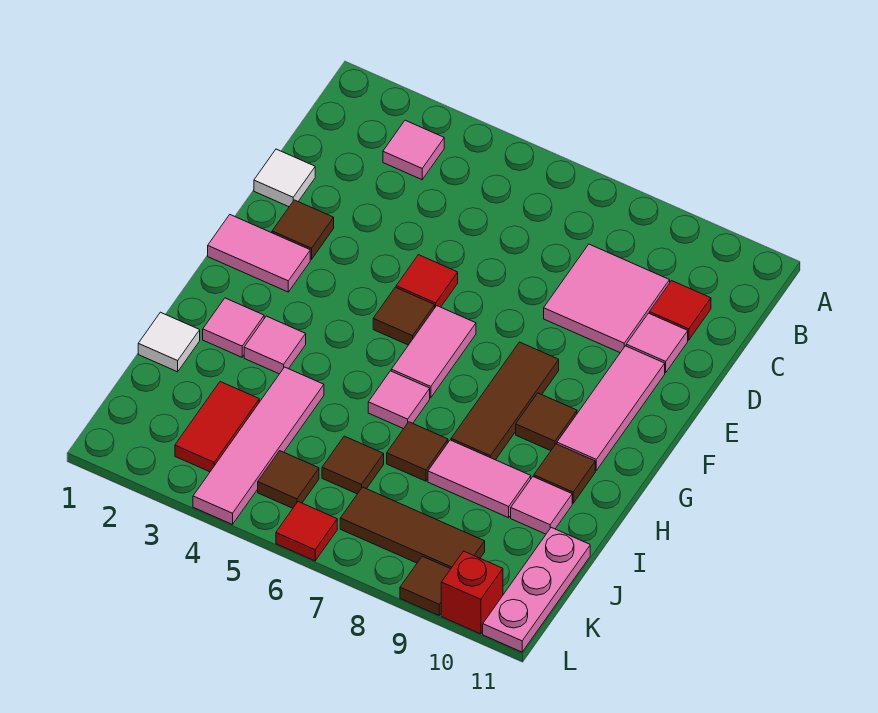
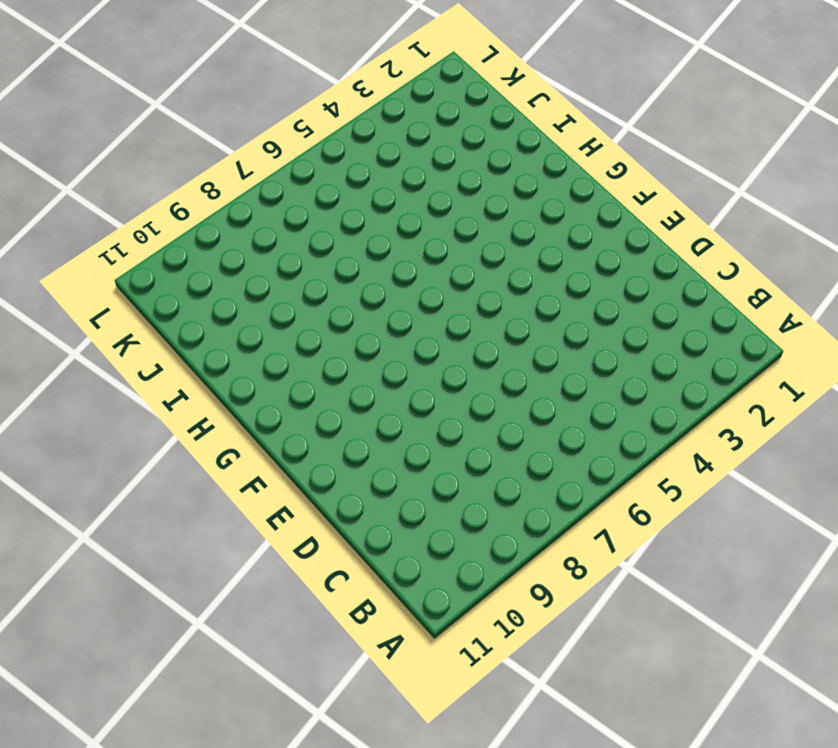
none -> pink 1x1 tile [383,120,444,180]
none -> pink 2x2 tile [544,244,670,353]
none -> red 1x1 tile [649,281,711,340]
none -> white 1x1 tile [254,149,315,207]

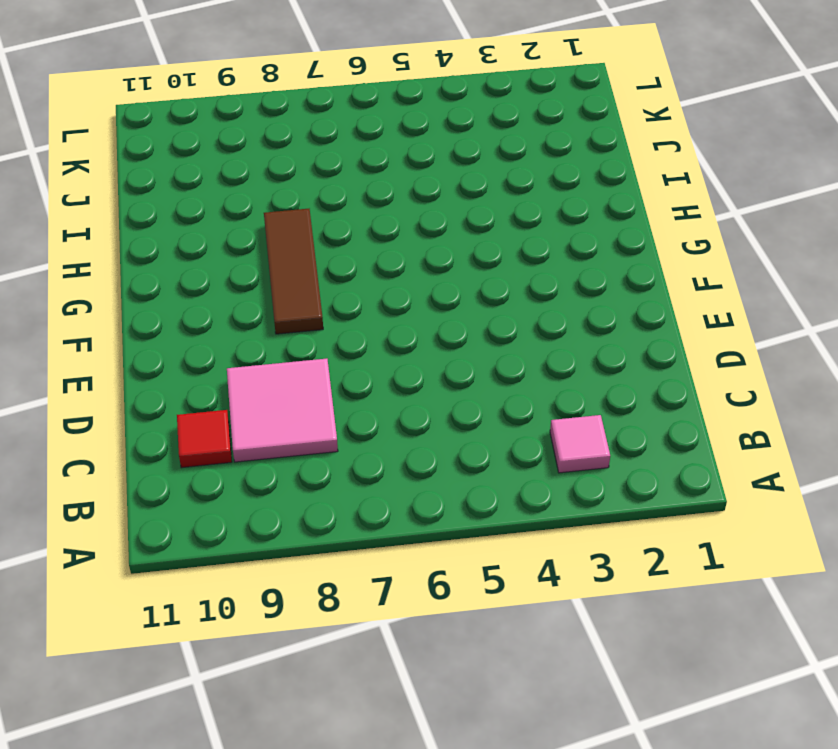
none -> white 1x1 tile [254,149,315,207]
none -> pink 1x1 tile [626,313,688,373]
none -> brown 1x1 tile [272,200,334,259]
none -> red 1x1 tile [396,255,458,307]

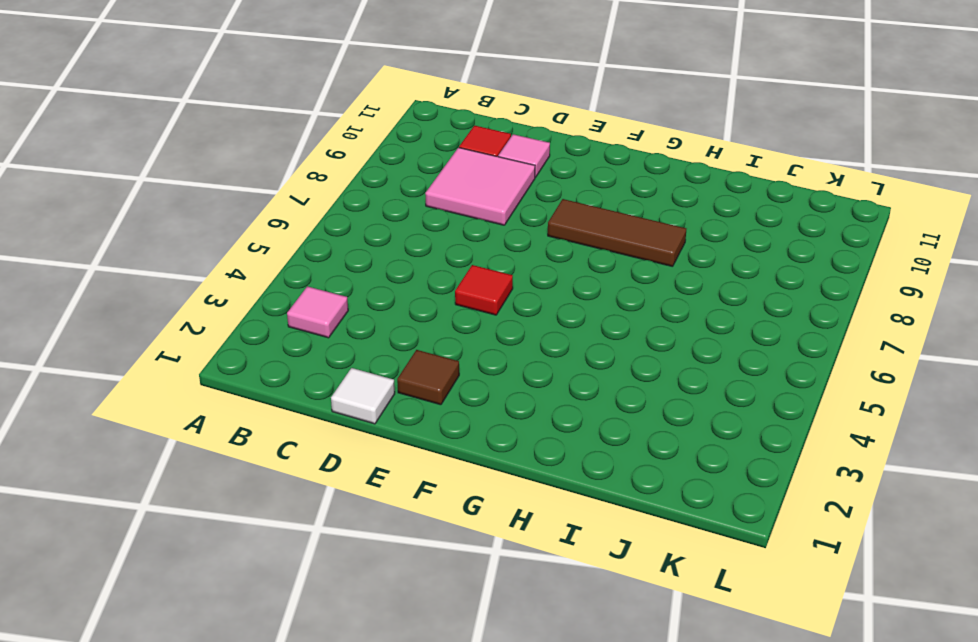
none -> pink 1x3 tile [557,346,665,470]
none -> pink 1x2 tile [208,215,310,292]
none -> brown 1x1 tile [373,287,435,345]
none -> pink 1x2 tile [391,306,476,398]

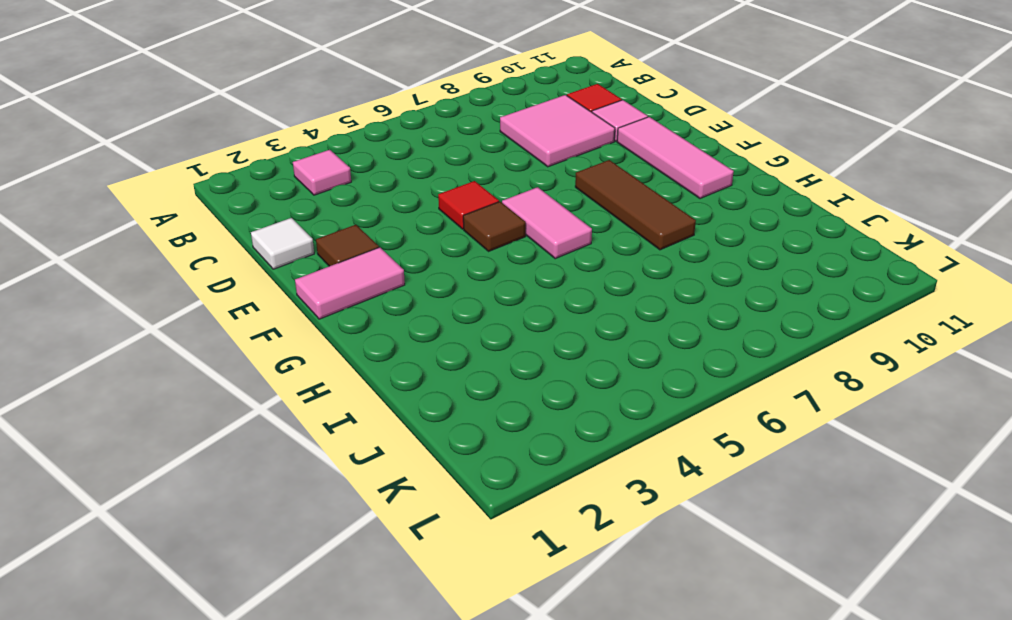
none -> brown 1x1 tile [516,393,577,451]
none -> pink 1x1 tile [203,298,264,357]
none -> pink 1x1 tile [244,316,306,374]
none -> pink 1x1 tile [368,371,430,429]

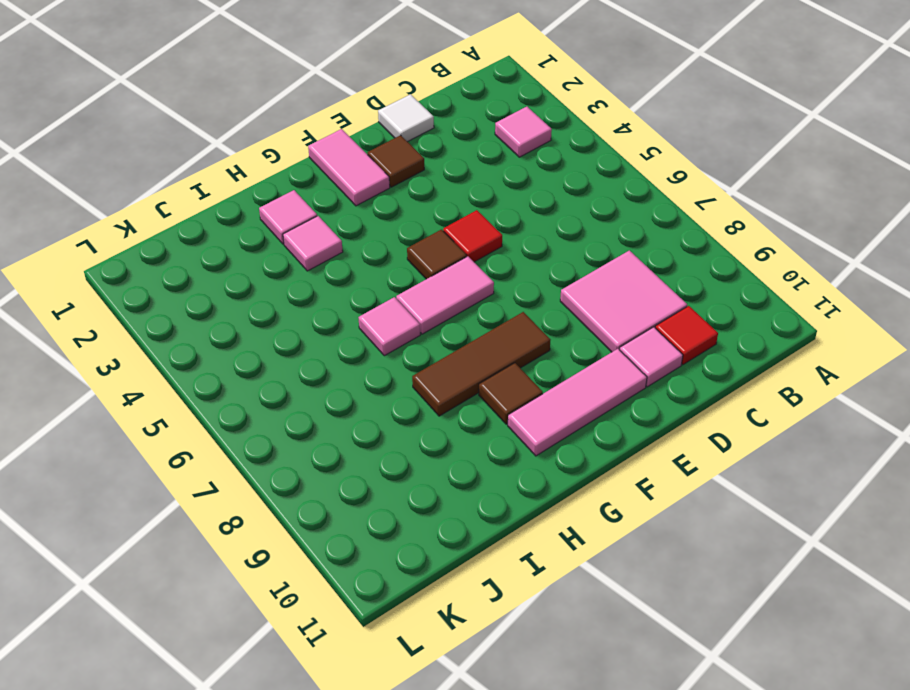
none -> brown 1x1 tile [534,444,595,503]
none -> white 1x1 tile [138,312,200,372]
none -> pink 1x4 tile [193,367,324,525]
none -> brown 1x1 tile [387,422,448,481]

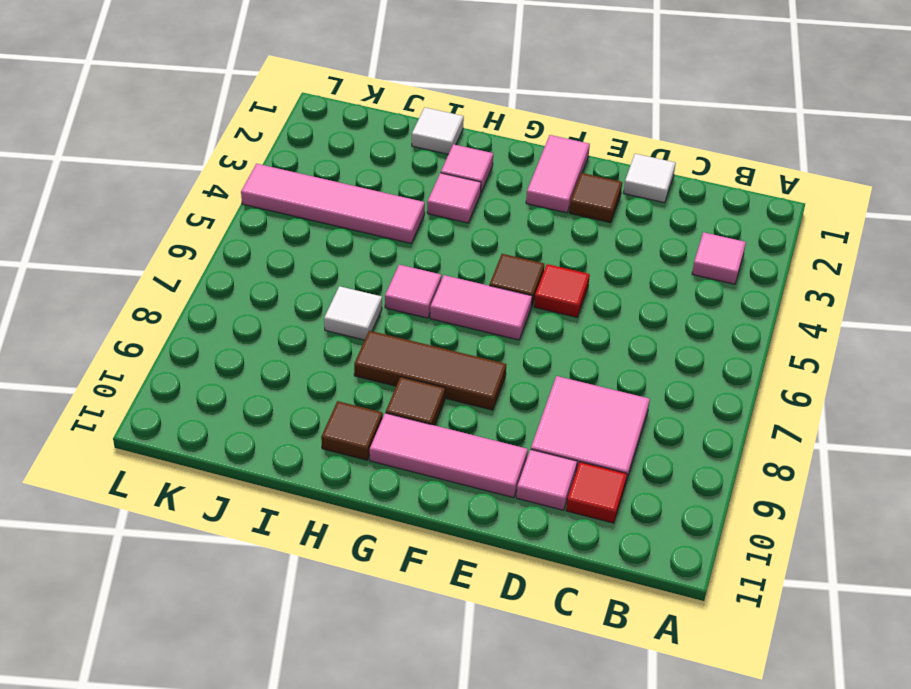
white 1x1 tile [324,286,382,340] -> brown 1x1 tile [387,422,448,481]
none -> pink 1x2 tile [428,440,531,518]
none -> pink 1x1 tile [511,477,572,534]
none -> red 1x2 tile [175,382,259,472]
none -> brown 1x1 tile [322,436,384,494]

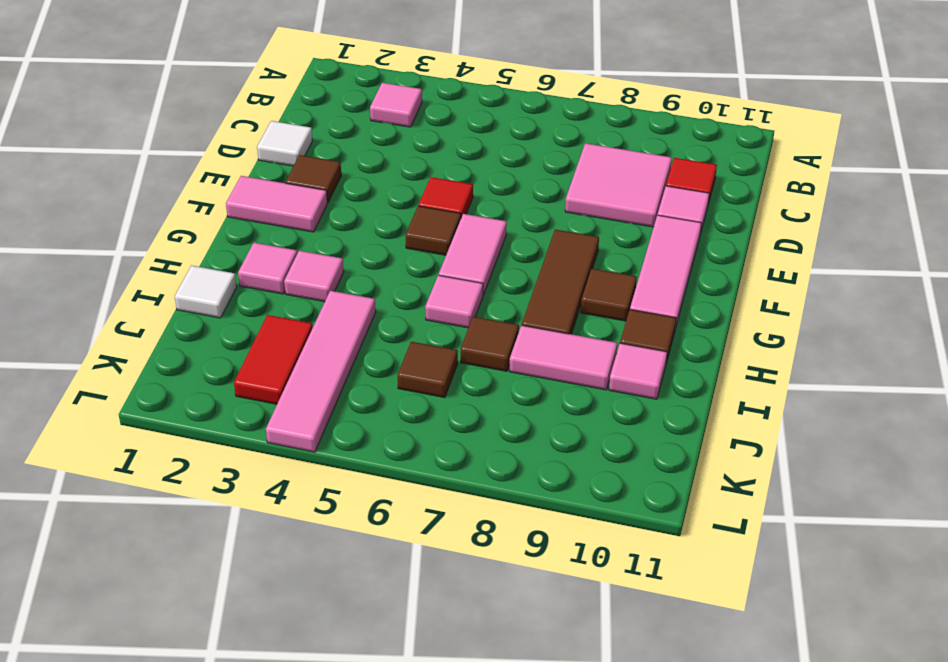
none -> pink 1x3 plate [483,527,590,652]
none -> brown 1x1 tile [258,451,319,508]
none -> brown 1x3 tile [340,487,485,569]
none -> red 1x1 tile [276,502,337,561]

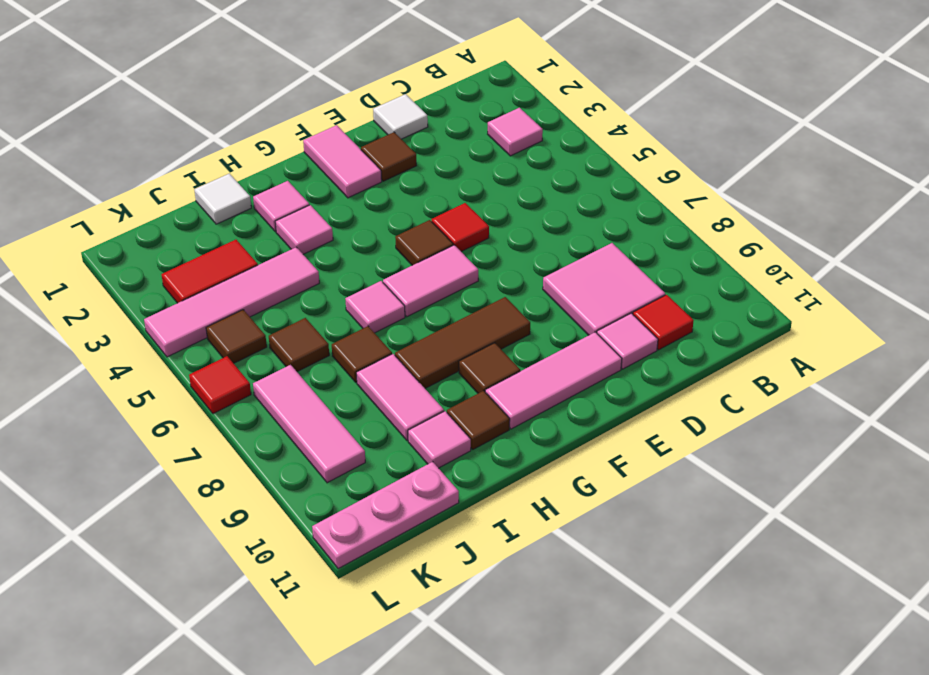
pink 1x3 tile [253,365,365,483] -> brown 1x3 tile [340,487,485,569]
none -> brown 1x1 tile [400,556,450,615]
none -> red 1x1 brick [441,551,503,634]

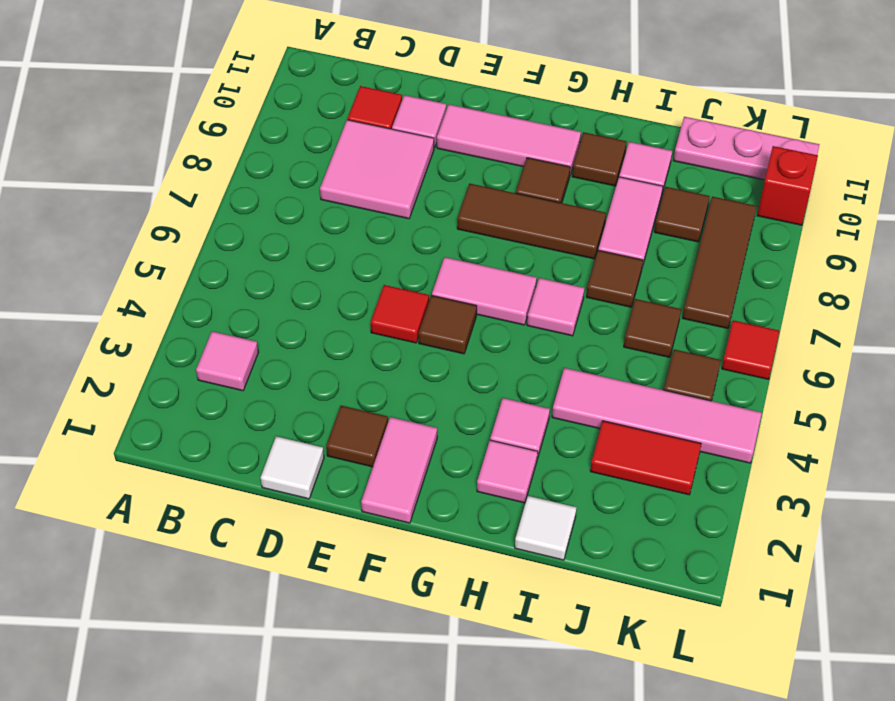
brown 1x1 tile [654,187,710,242] -> brown 1x1 tile moved to [400,556,450,615]

